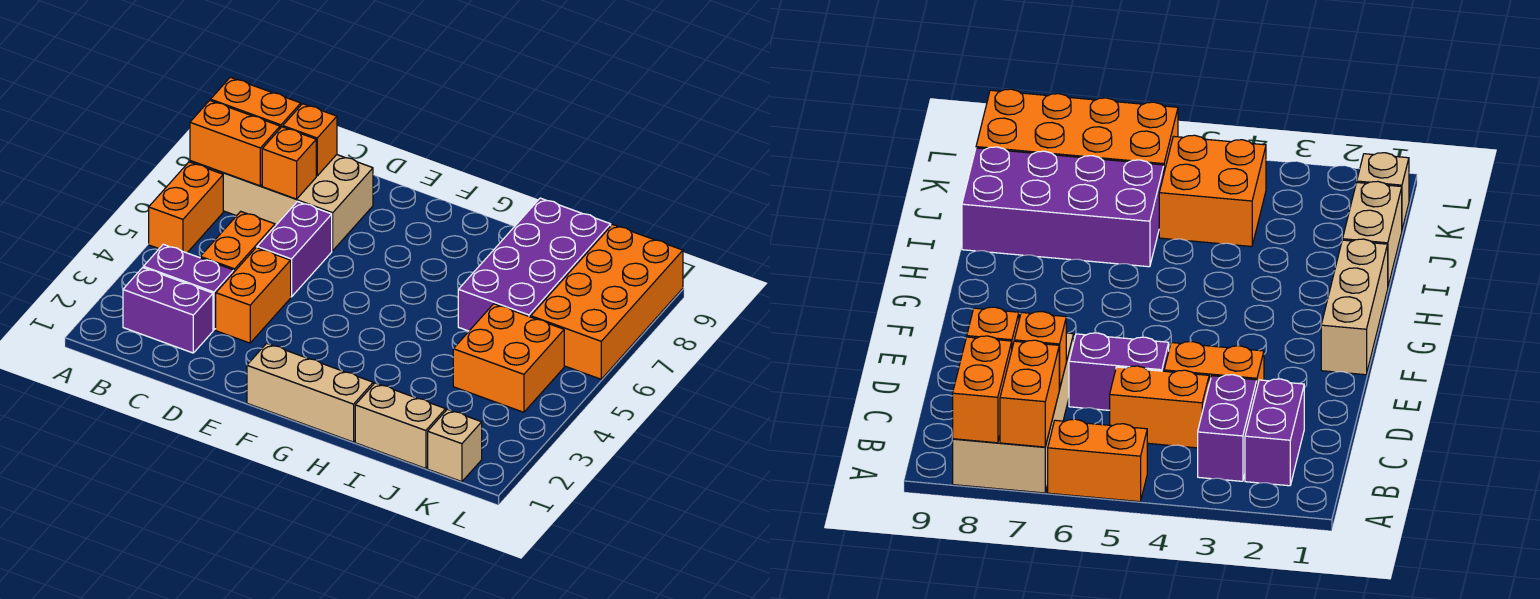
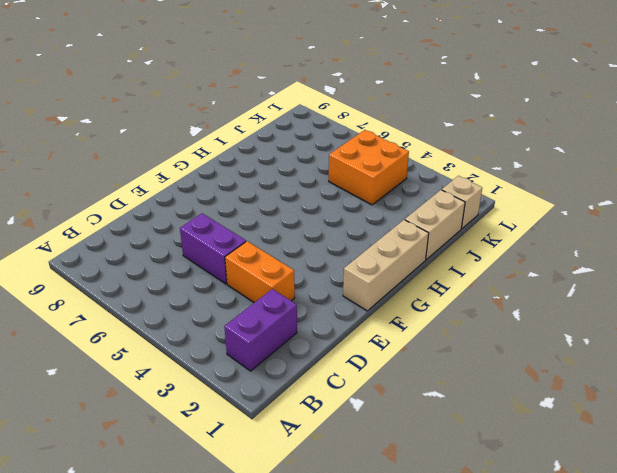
none -> orange 1x2 brick [149,162,223,253]
none -> tan 2x4 brick [190,155,373,251]
none -> purple 1x2 brick [144,244,234,330]

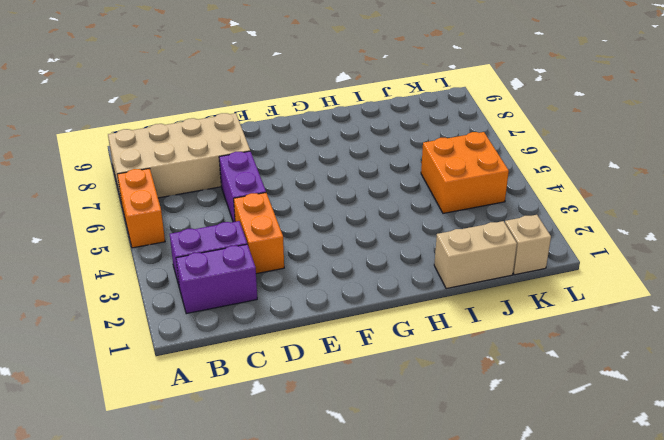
none -> orange 1x2 brick [200,211,275,272]
none -> tan 1x3 brick [247,343,373,442]
none -> purple 2x4 brick [458,198,611,331]

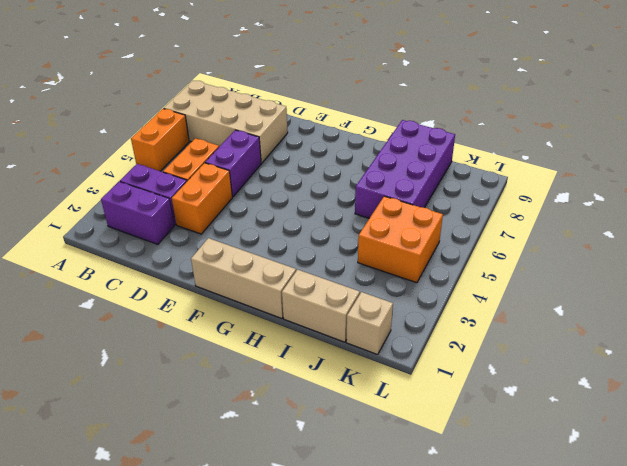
none -> orange 2x4 brick [531,225,683,379]
none -> orange 1x2 brick [190,100,280,186]
none -> orange 1x2 brick [211,77,301,128]

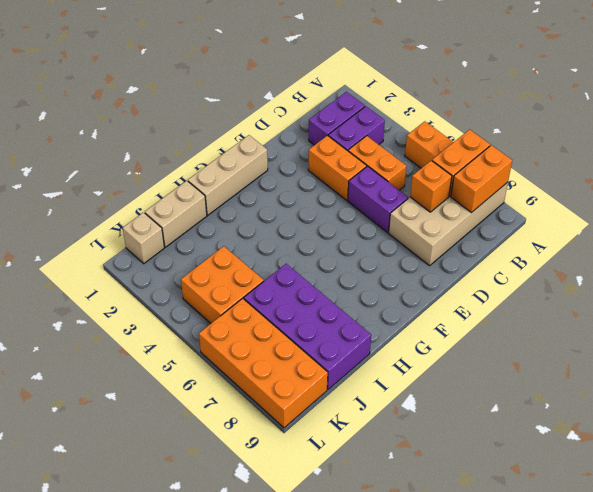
none -> orange 1x1 brick [283,104,337,176]

